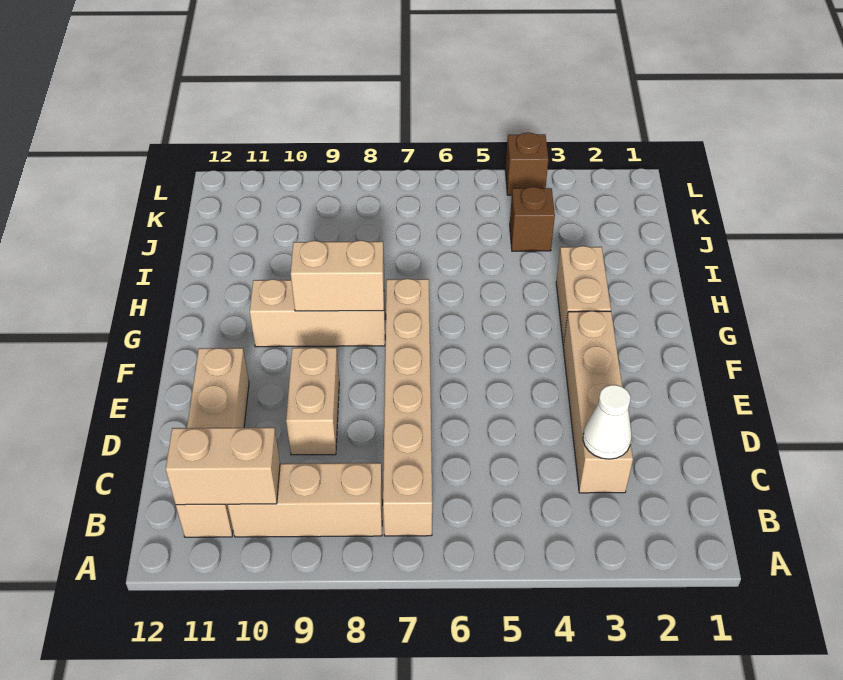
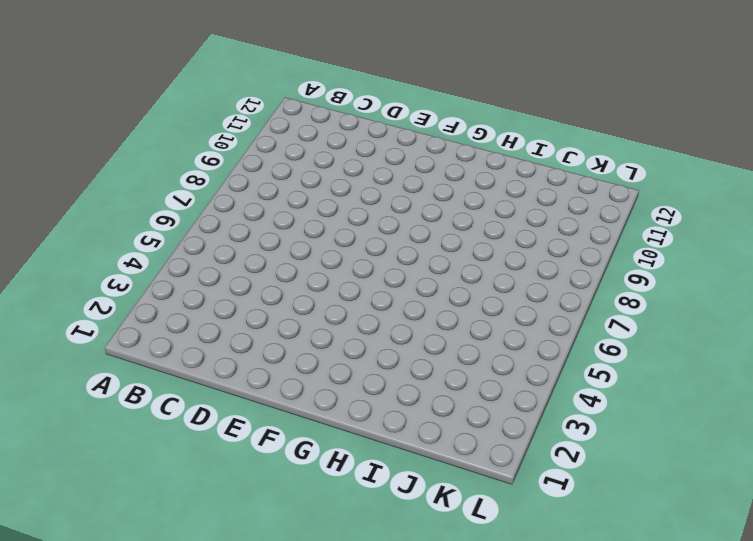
none -> tan 1x6 brick [383,279,432,536]
none -> tan 1x3 brick [228,463,383,537]
none -> tan 1x4 brick [176,348,249,537]

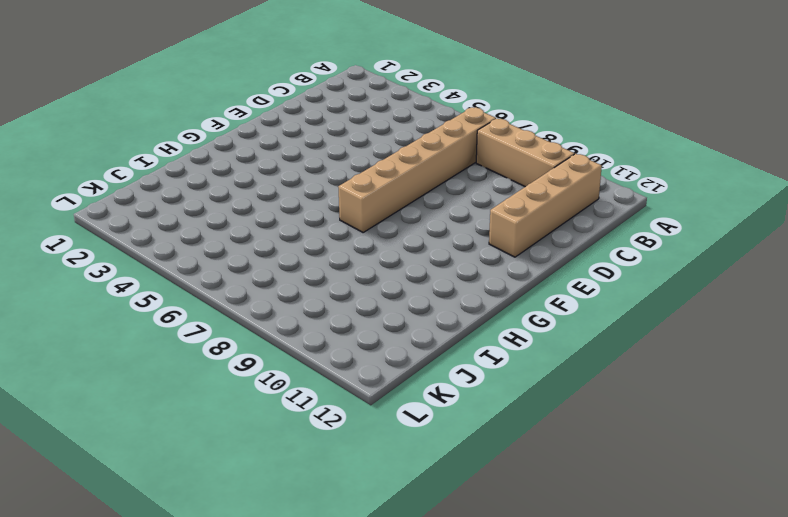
none -> tan 1x4 brick [563,311,633,493]
none -> tan 1x2 brick [286,348,339,455]
none -> tan 1x2 brick [556,246,611,344]

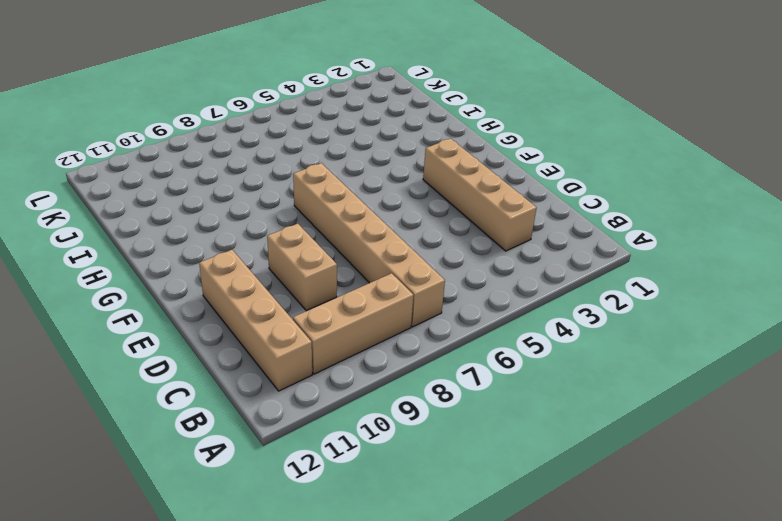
none -> tan 1x2 brick [556,246,611,344]
none -> tan 1x3 brick [250,279,386,347]
none -> brown 1x1 brick [510,187,555,251]

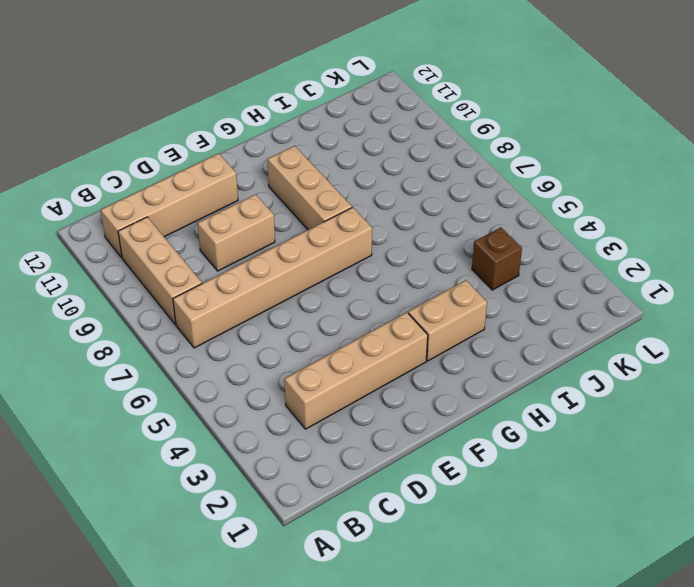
none -> brown 1x1 brick [505,133,548,195]
none -> tan 1x2 brick [166,427,280,505]
none -> white 1x1 cone [583,385,632,459]

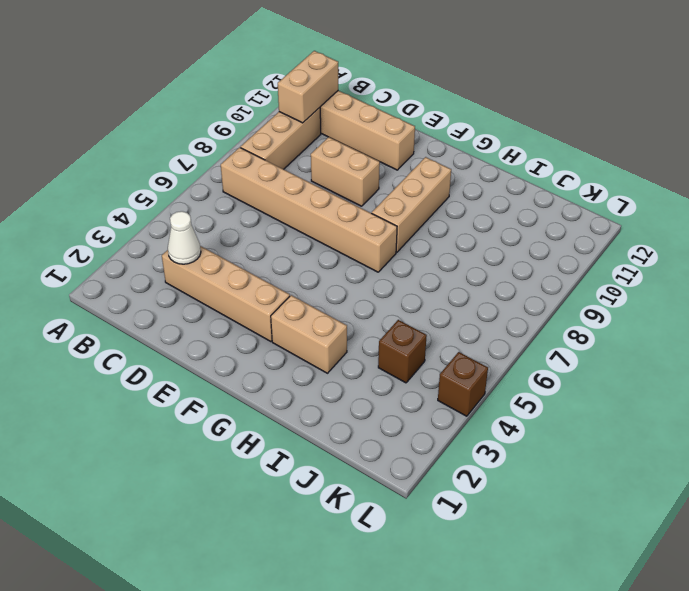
none -> tan 1x2 brick [291,240,384,311]

